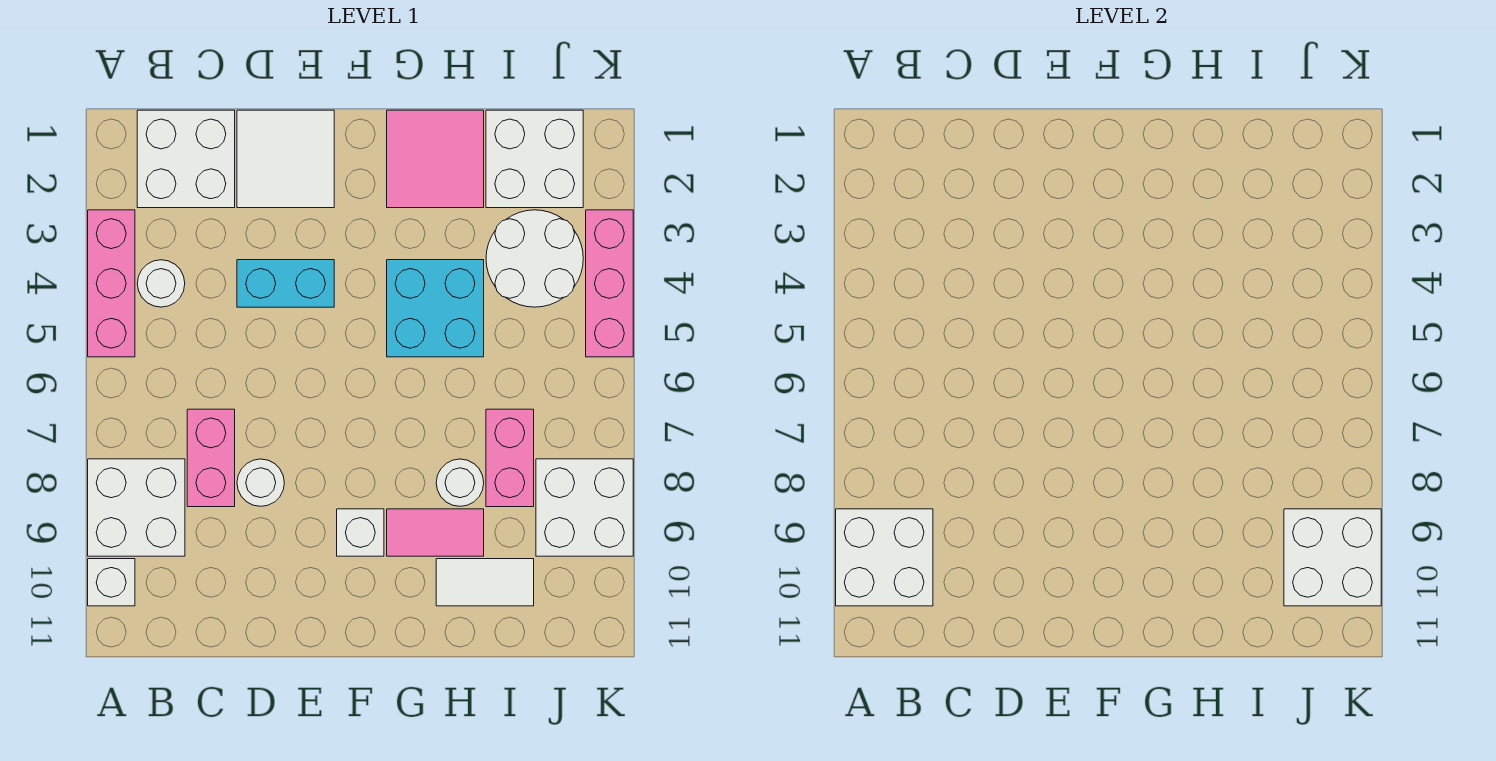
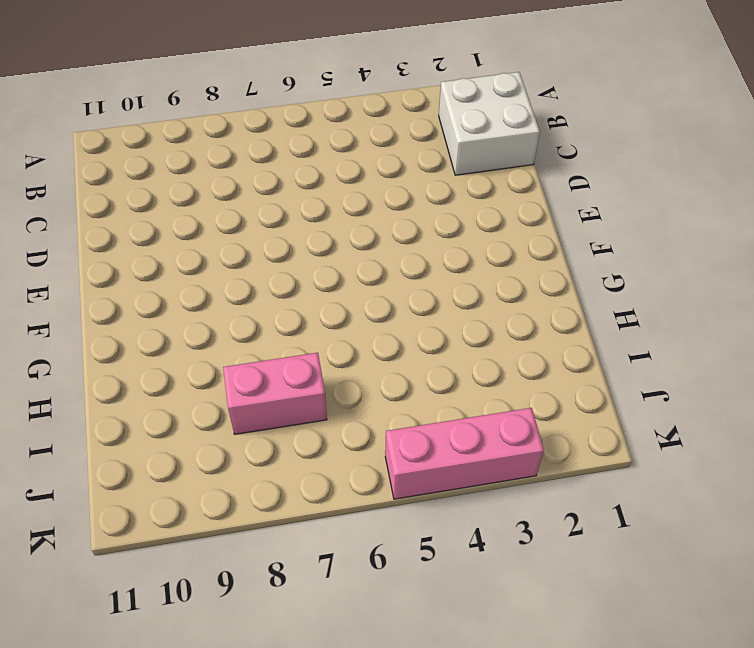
none -> pink 1x3 brick [88,210,135,357]
none -> white 2x2 brick [88,459,185,556]
none -> white 1x1 brick [88,559,135,606]

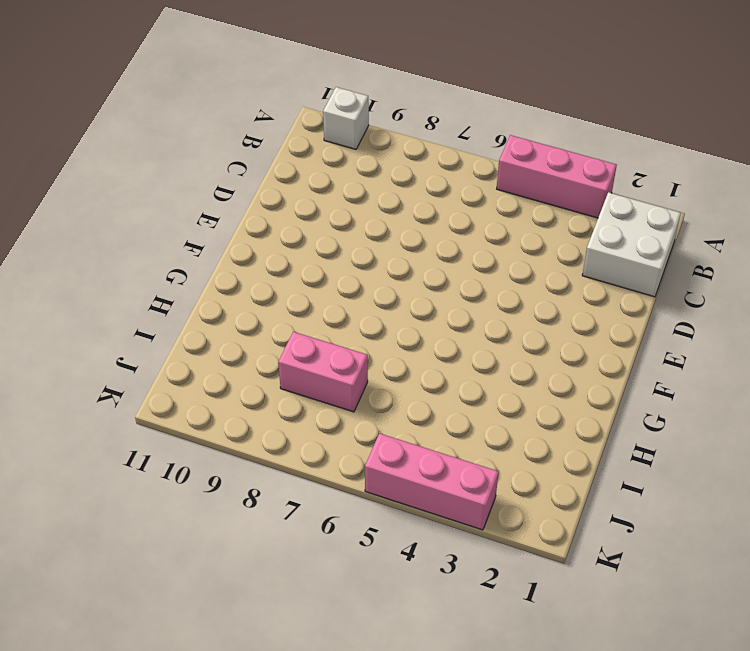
none -> white 2x2 brick [88,459,185,556]
none -> white 1x1 round brick [137,260,185,307]
none -> pink 1x2 brick [187,409,235,507]

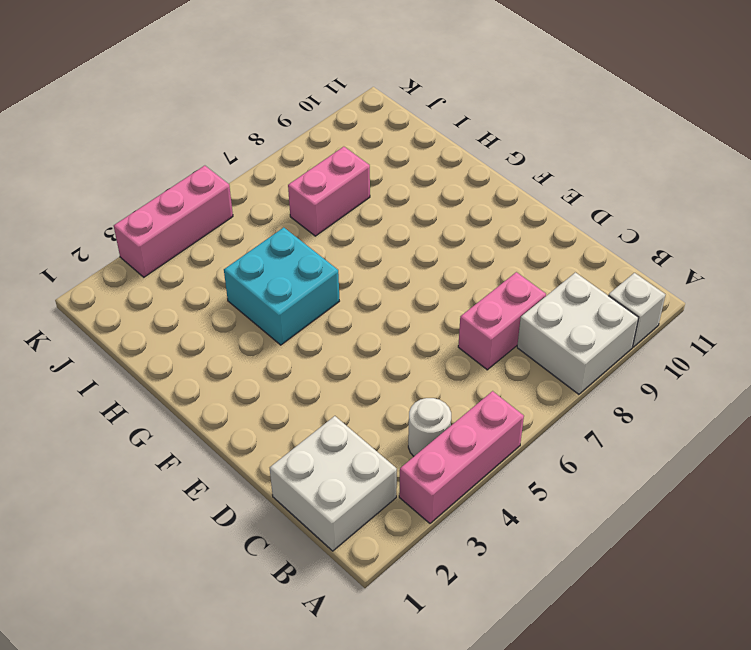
none -> white 2x2 tile [237,110,334,208]
none -> cyan 1x2 brick [237,260,334,307]
none -> white 1x1 round brick [237,459,284,506]

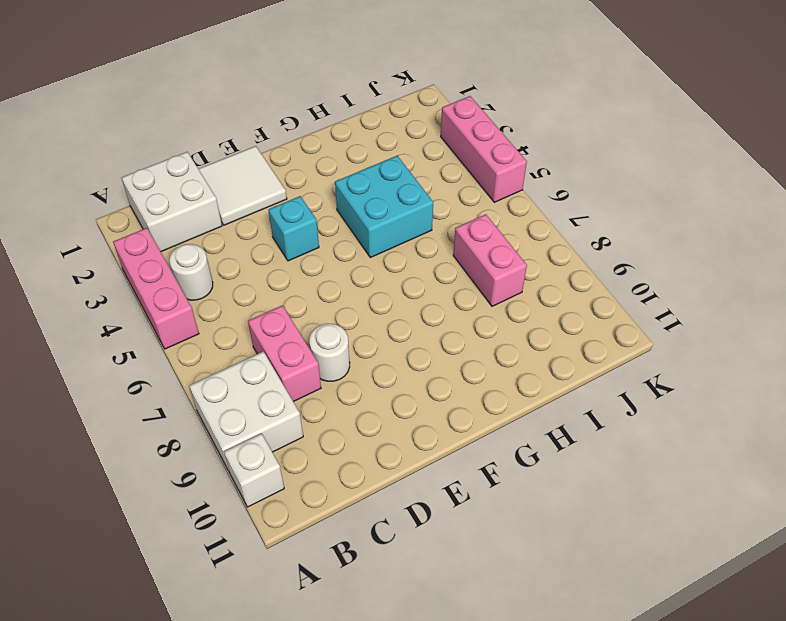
cyan 1x1 brick [269,196,319,261] -> cyan 1x2 brick [237,260,334,307]
none -> white 1x1 brick [337,509,384,556]
none -> pink 2x2 tile [387,110,484,208]
none -> pink 1x2 tile [387,509,484,556]

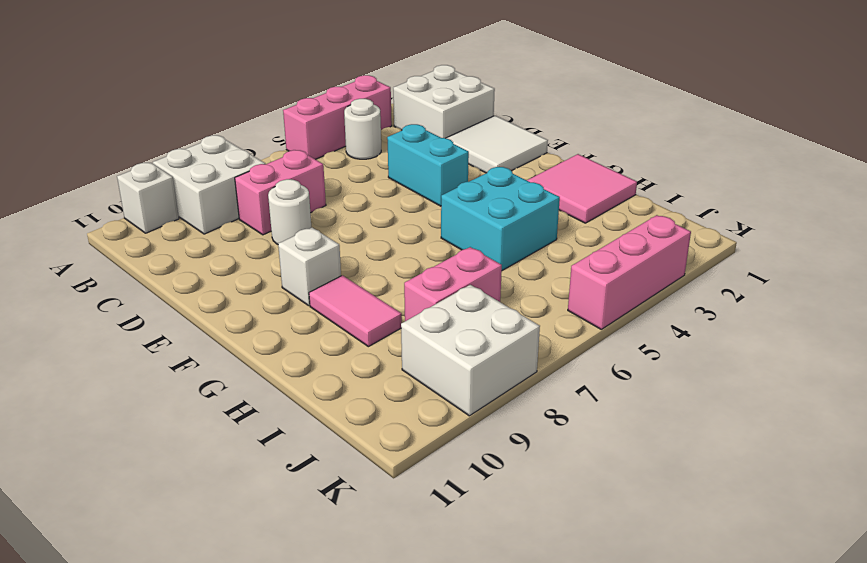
none -> white 1x1 round brick [436,459,484,506]
none -> white 1x2 tile [436,559,534,606]
none -> white 2x2 brick [486,110,583,208]

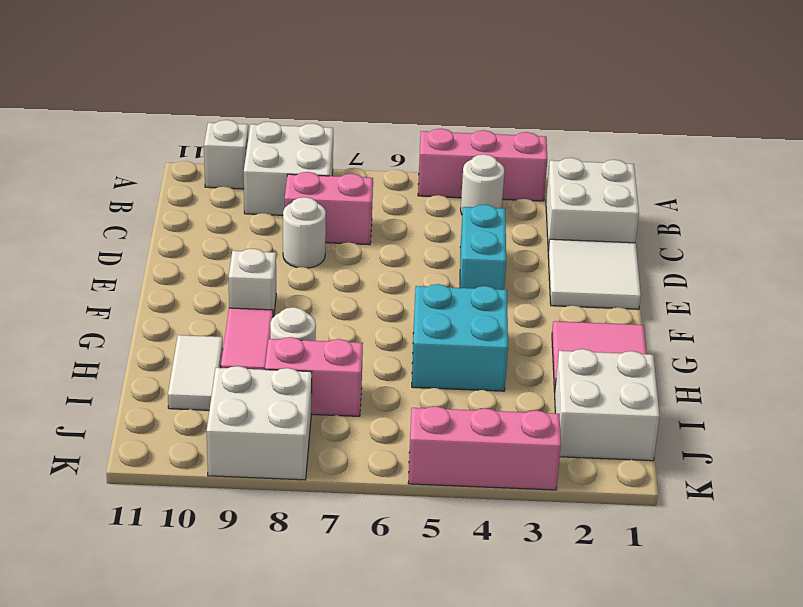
none -> white 2x2 round brick [486,210,583,307]
none -> white 2x2 brick [836,509,933,606]
none -> white 2x2 brick [1284,509,1381,606]

